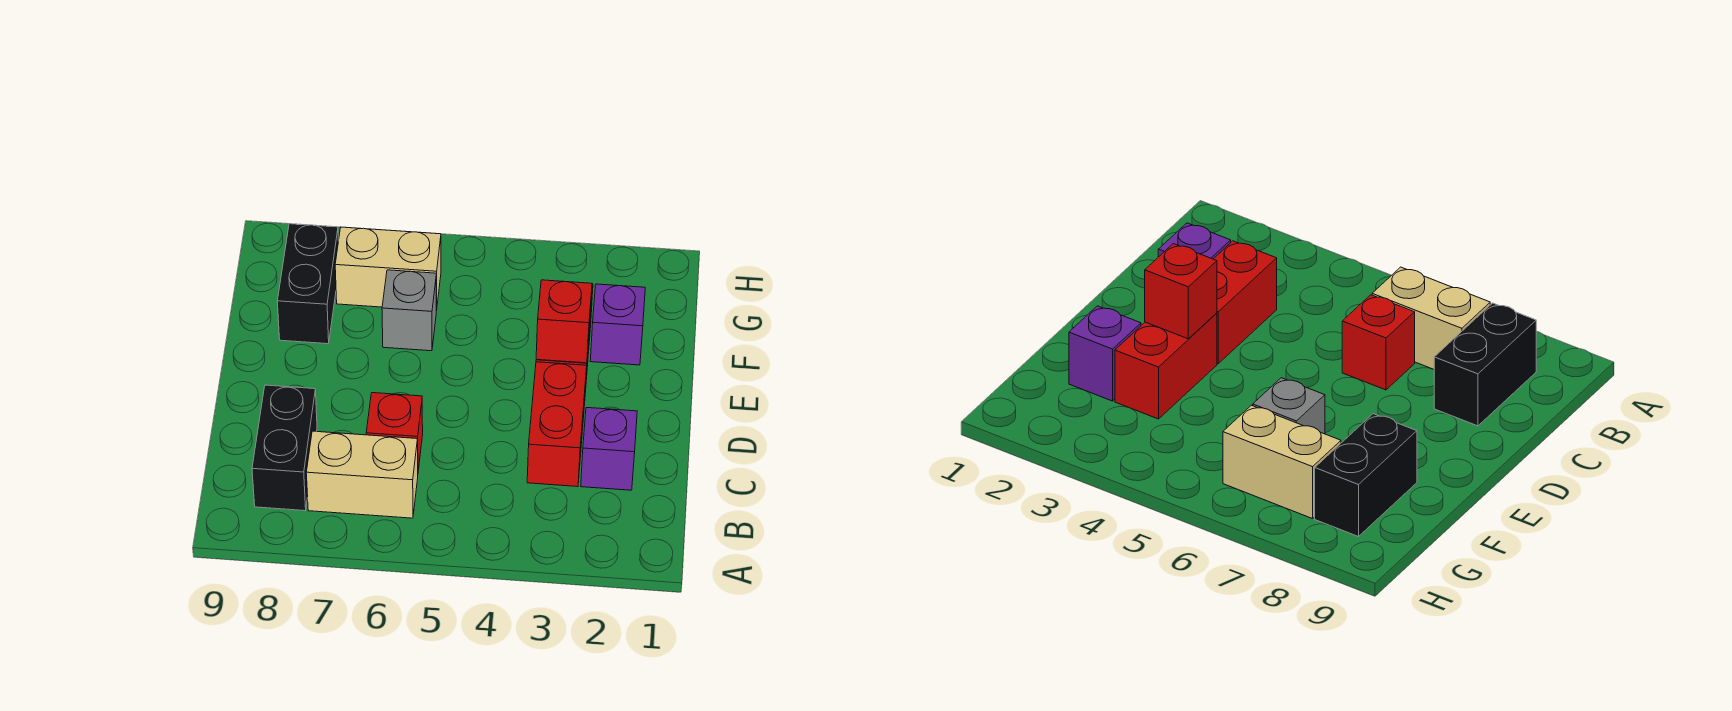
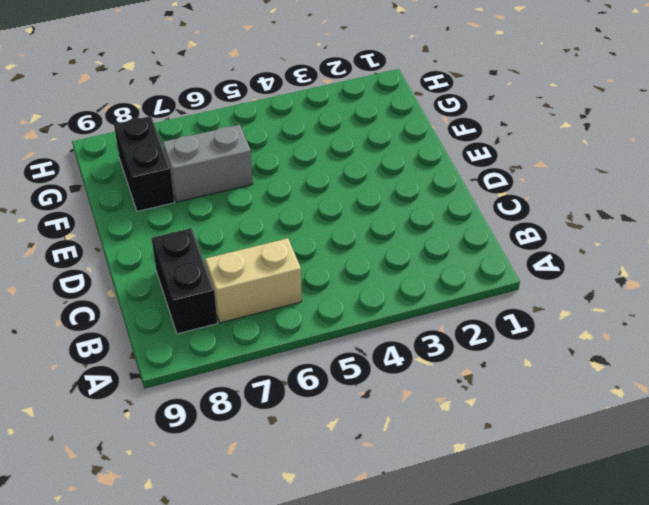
grey 1x2 brick [163,125,253,202] -> grey 1x1 brick [382,270,436,351]
none -> purple 1x1 brick [581,407,637,490]
none -> red 1x2 brick [527,362,587,487]

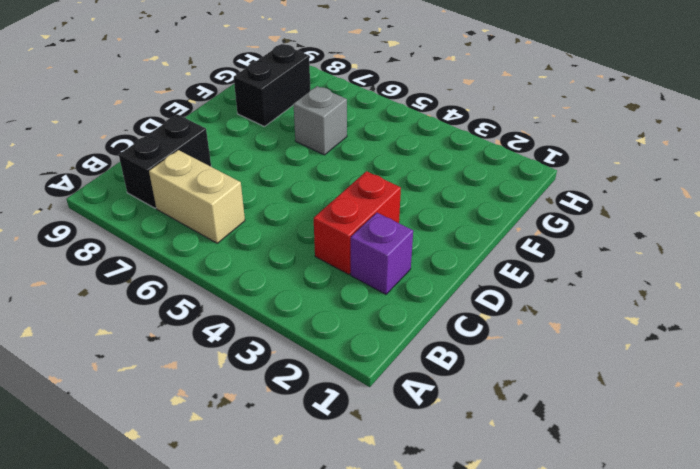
none -> red 1x1 brick [366,393,423,470]
none -> red 1x2 brick [1115,313,1217,419]

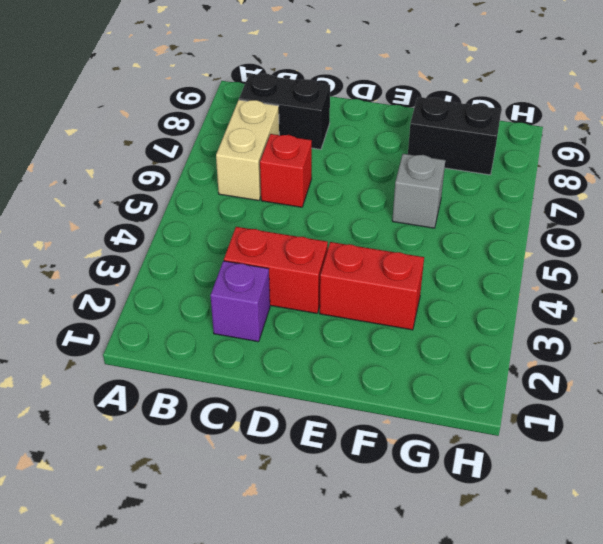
none -> purple 1x1 brick [590,284,645,365]
none -> tan 1x2 brick [335,227,441,311]

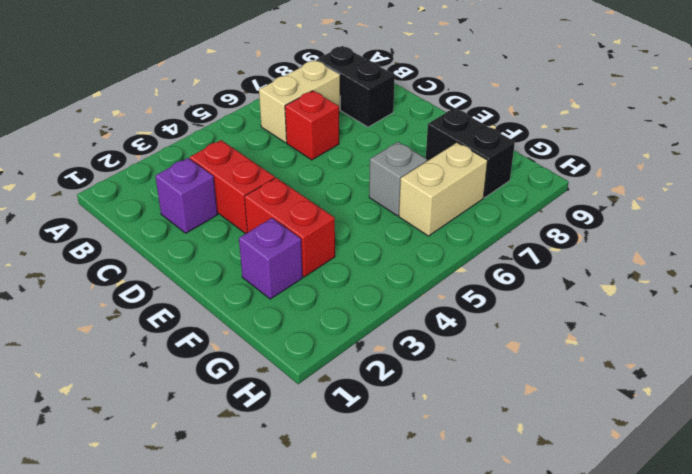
none -> red 1x1 brick [536,280,592,363]

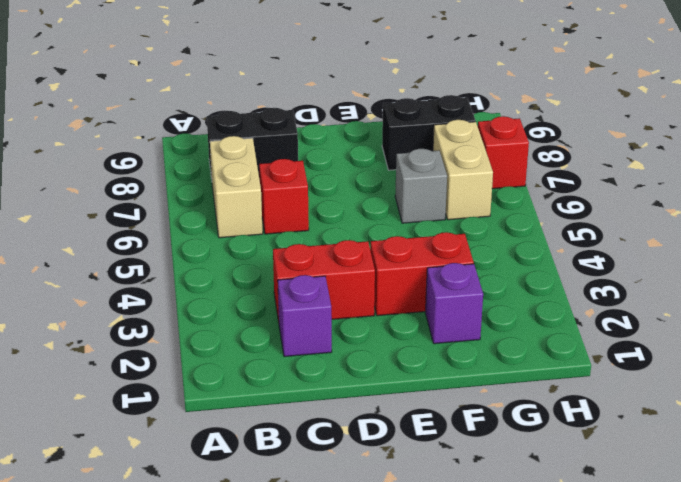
red 1x1 brick [478,116,529,189] -> red 1x1 brick moved to [536,280,592,363]

